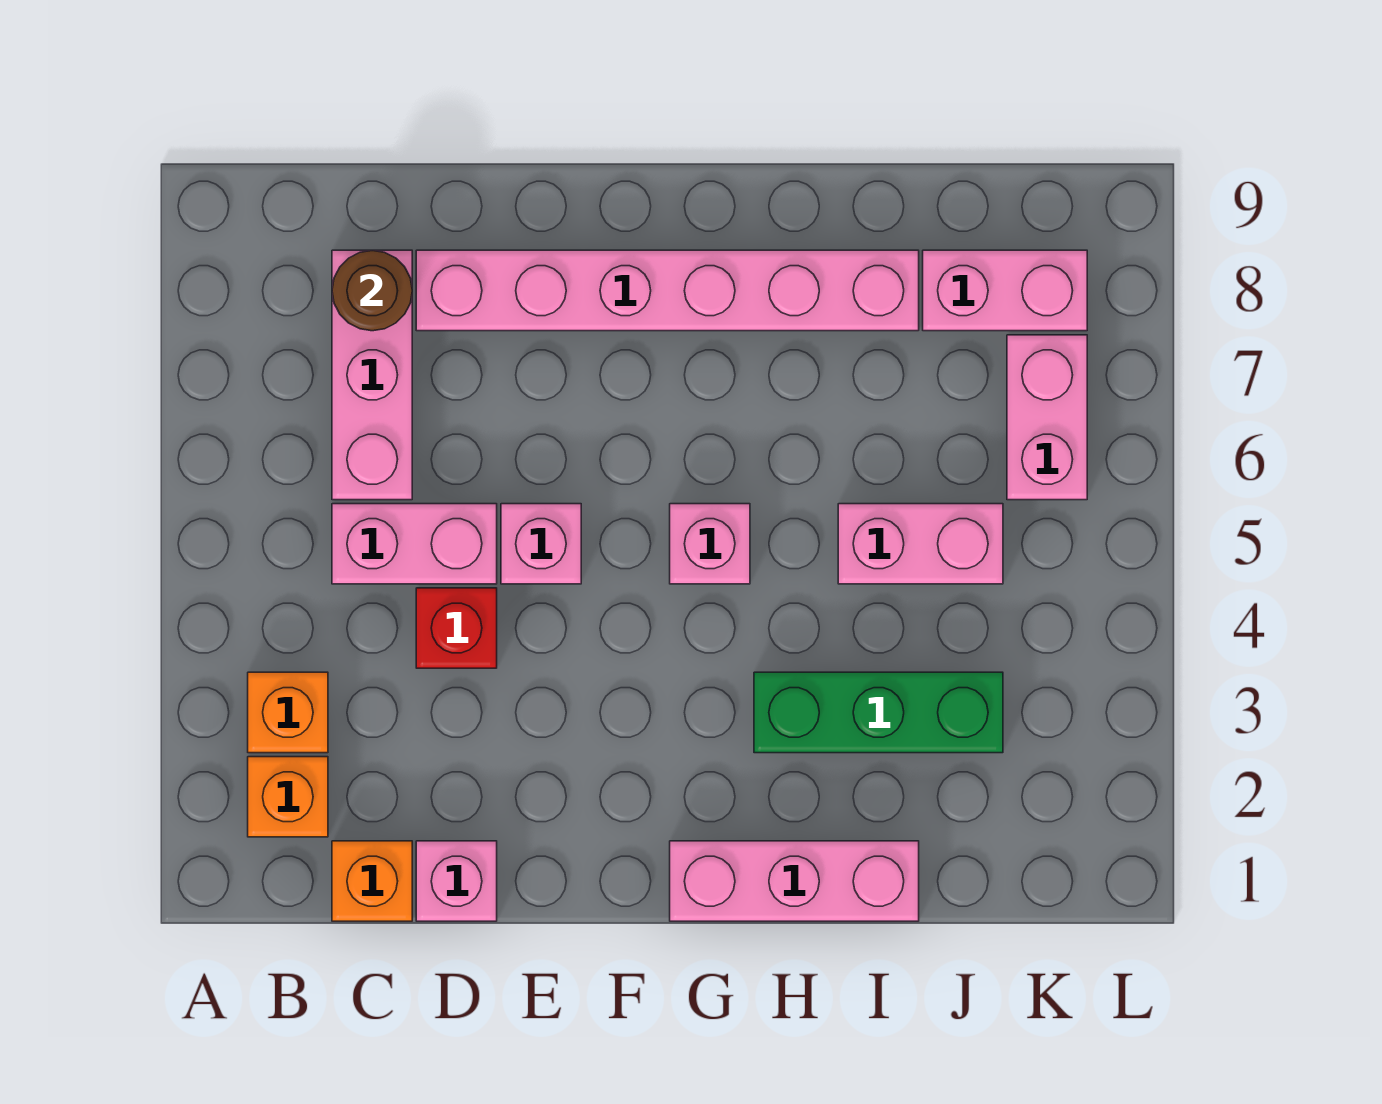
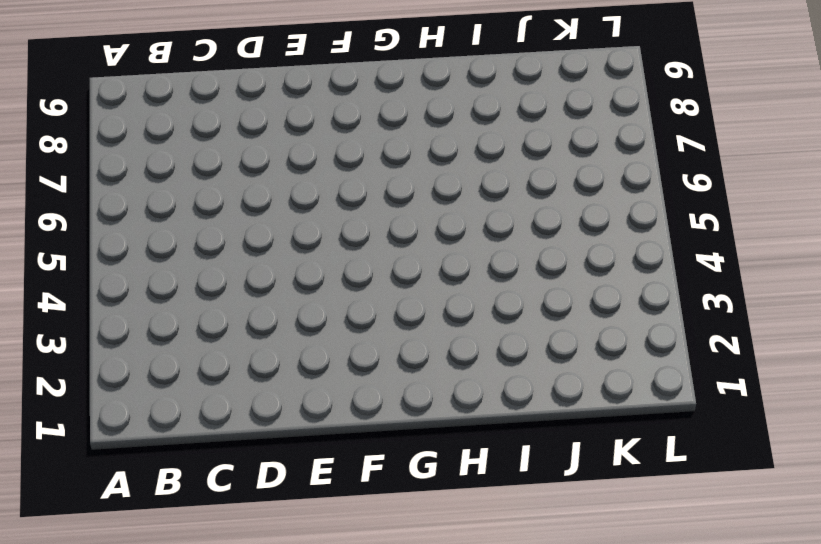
none -> orange 1x1 brick [248,757,328,837]
none -> orange 1x1 brick [248,672,328,753]
none -> orange 1x1 brick [332,841,412,921]

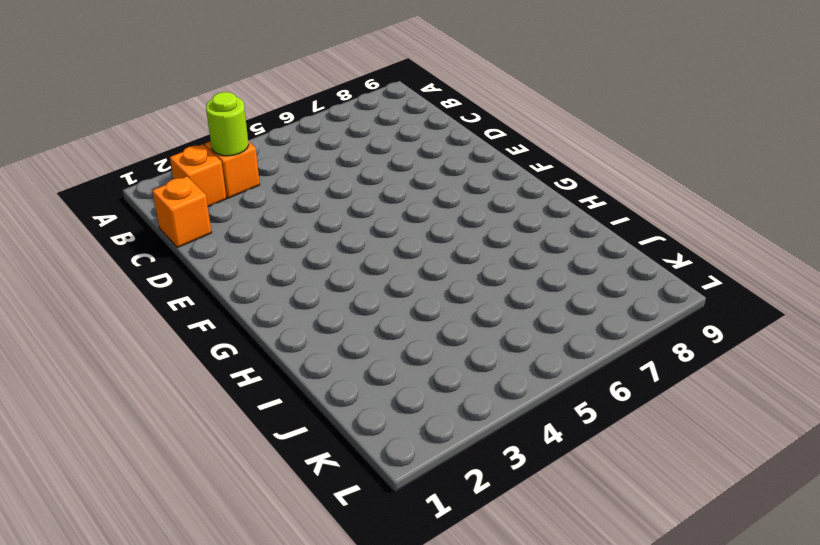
lime 1x1 round brick [206,92,249,156] -> none
none -> pink 1x2 brick [332,504,497,584]
none -> pink 1x3 brick [332,250,412,500]
none -> pink 1x1 brick [416,841,497,921]

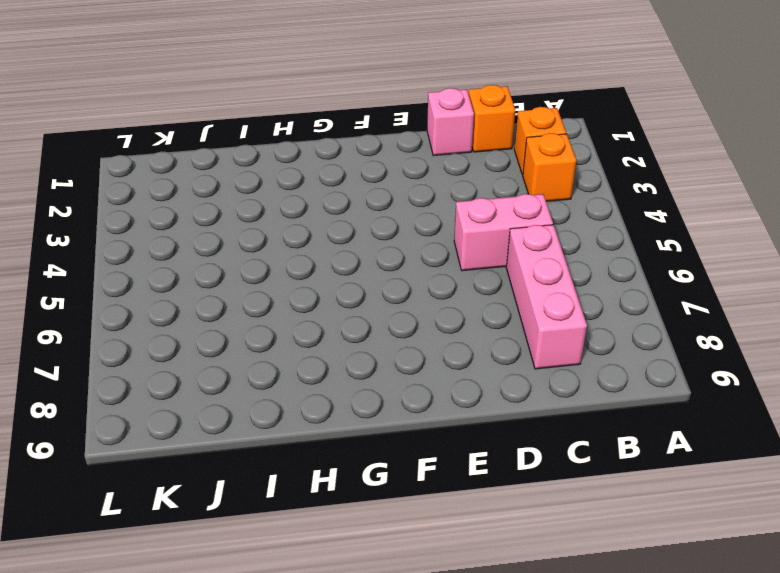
none -> red 1x1 brick [416,588,497,668]
none -> pink 1x6 brick [416,250,919,331]
none -> pink 1x1 brick [501,504,581,584]

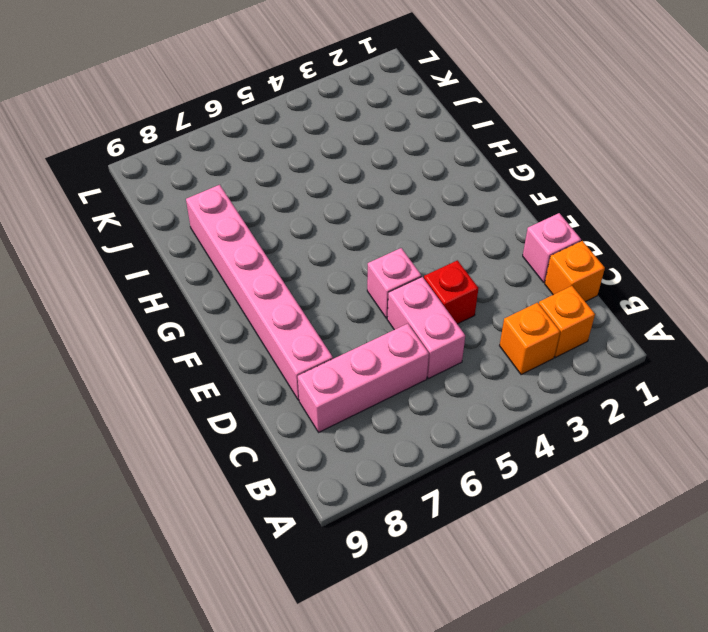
none -> pink 1x3 brick [670,841,919,921]
none -> pink 1x1 brick [670,504,750,584]
none -> green 1x3 brick [754,672,1003,753]

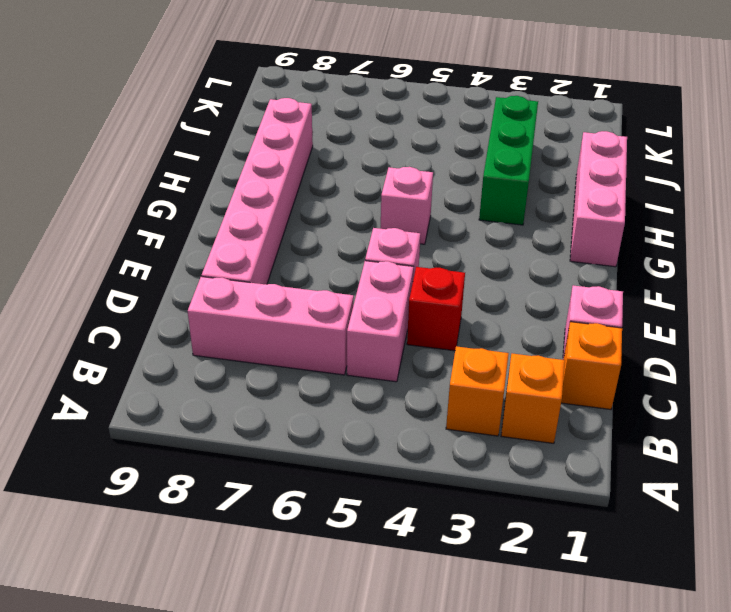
none -> pink 1x2 brick [838,504,1003,584]
none -> pink 1x2 brick [923,250,1087,331]
none -> pink 1x2 brick [1007,335,1087,500]

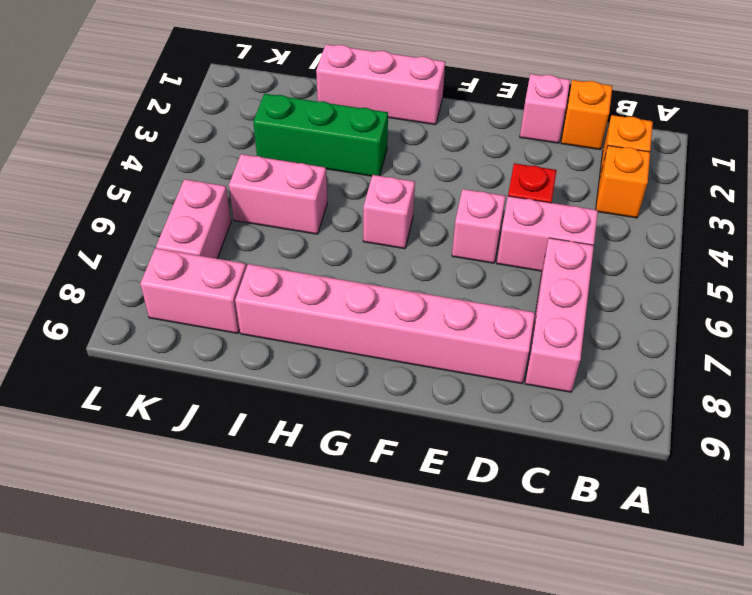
none -> brown 1x1 round brick [332,250,412,331]

